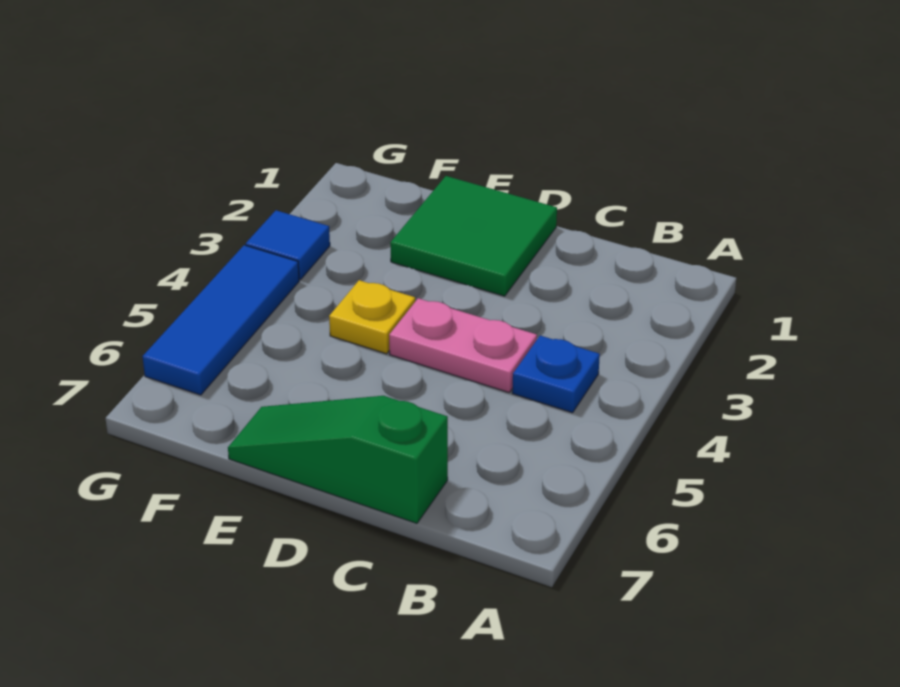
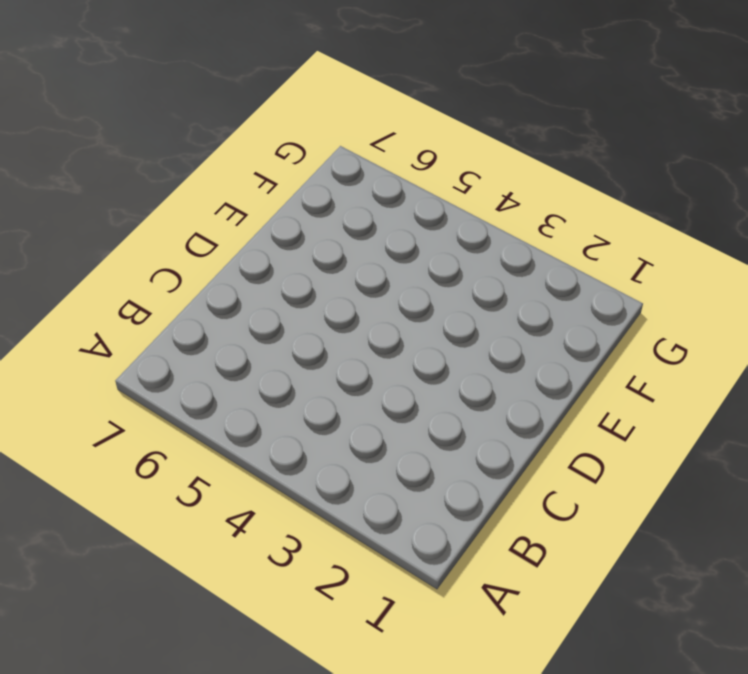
none -> blue 1x1 plate [512,336,600,413]
none -> pink 1x2 plate [389,298,537,392]

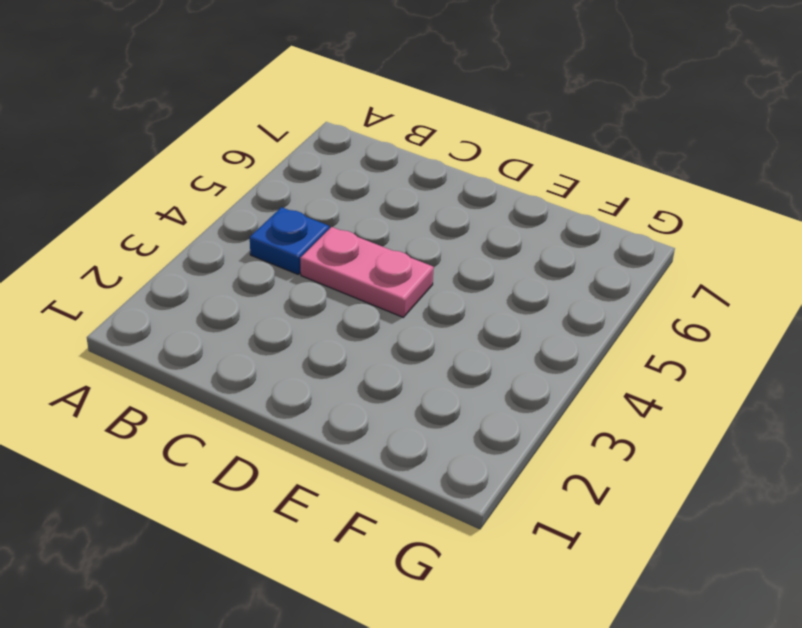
none -> green 1x3 slope [228,396,448,523]
none -> green 2x2 tile [390,176,557,296]

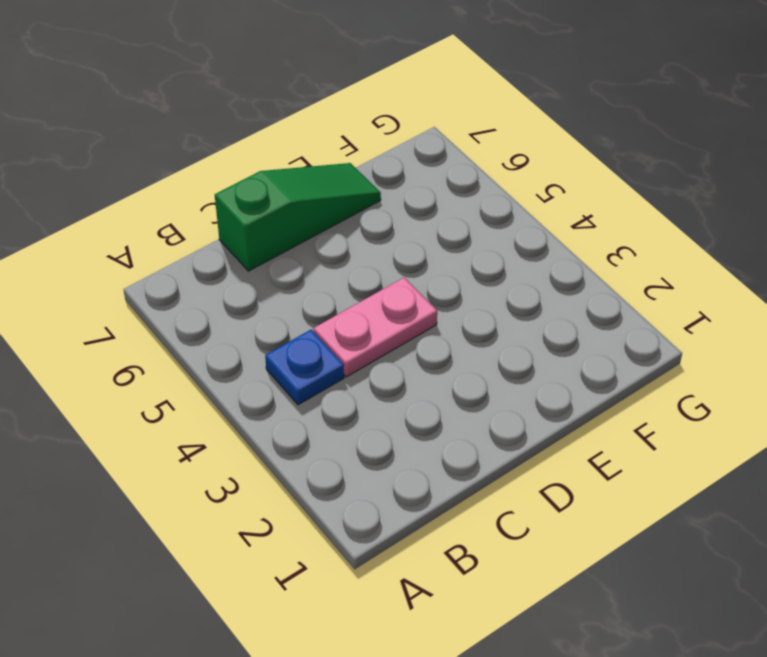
none -> green 2x2 tile [390,176,557,296]
none -> yellow 1x1 plate [329,280,415,354]

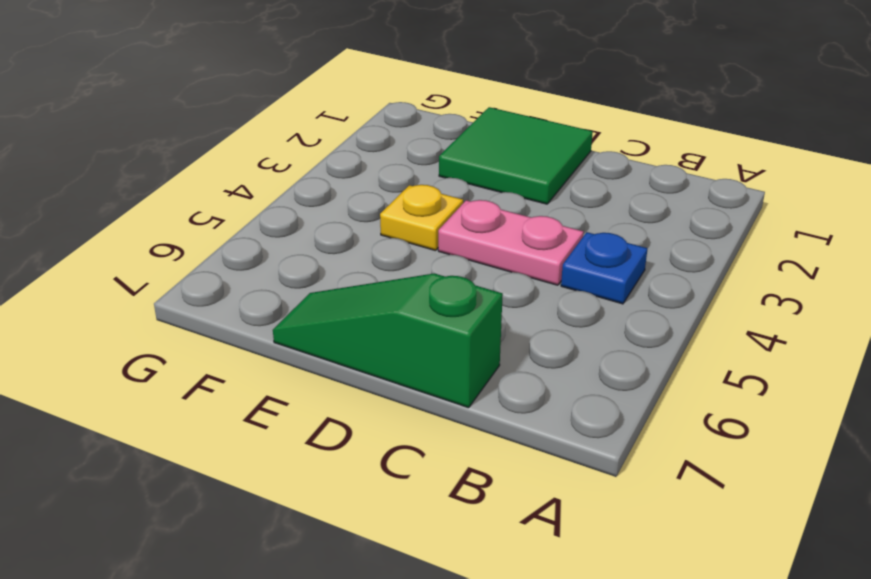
none -> blue 1x1 tile [246,210,330,279]
none -> blue 1x3 tile [143,245,299,395]

